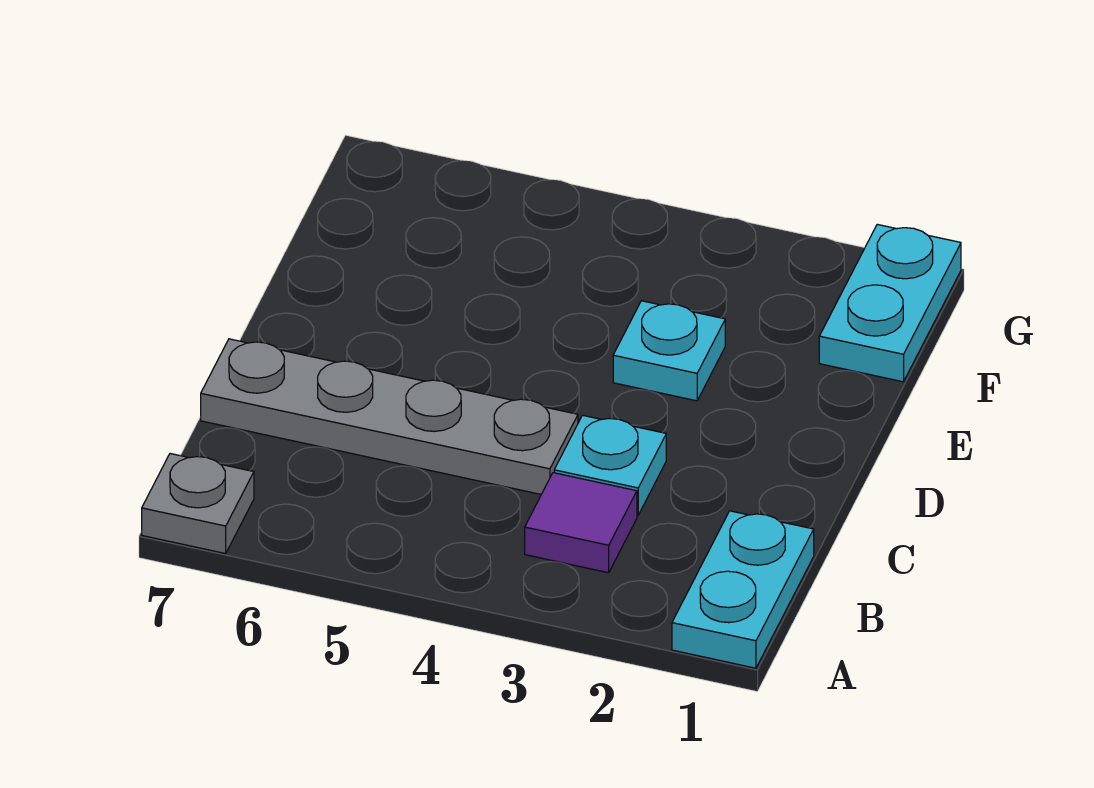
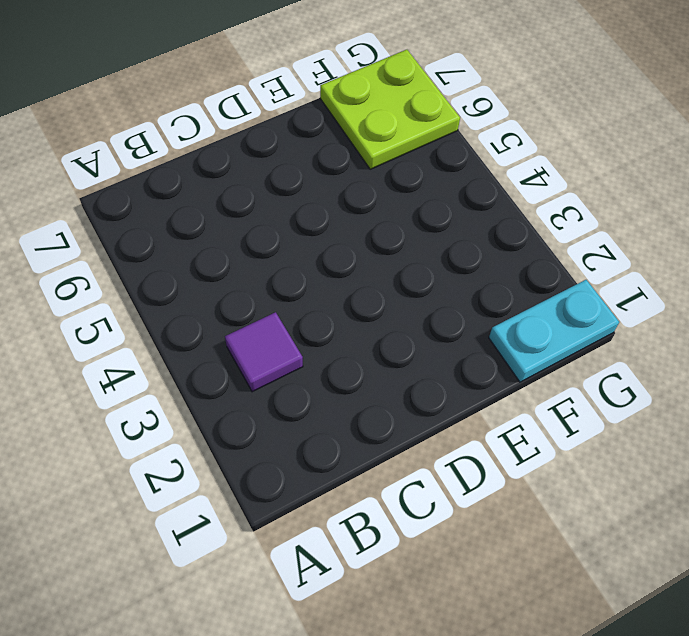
lime 2x2 plate [320,50,460,169] -> none
none -> cyan 1x2 plate [672,511,814,668]
none -> grey 1x1 plate [142,454,254,554]

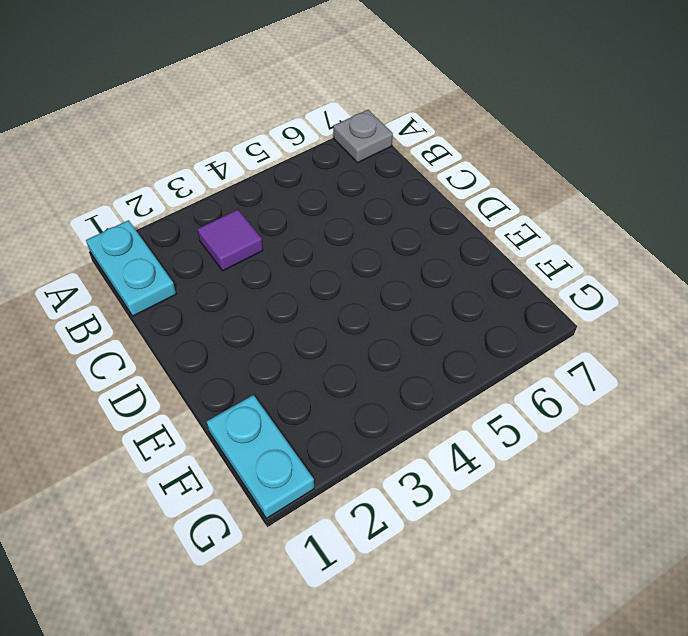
none -> cyan 1x1 plate [554,415,666,515]
none -> grey 1x4 plate [201,339,578,494]

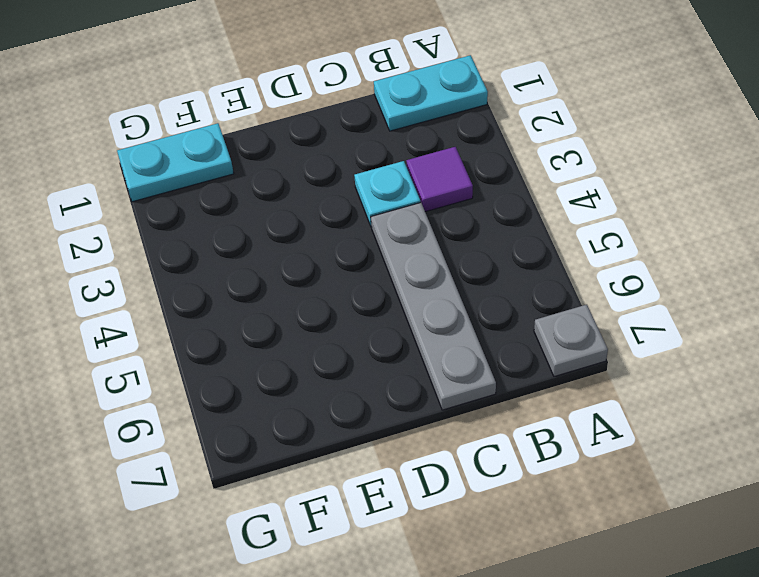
none -> cyan 1x1 plate [613,301,725,401]

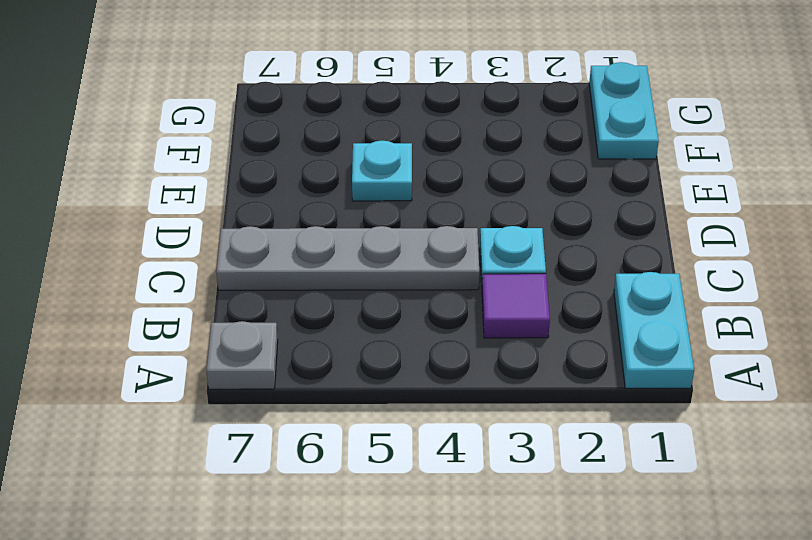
cyan 1x1 plate [352,141,412,201] -> cyan 1x1 plate moved to [613,301,725,401]

